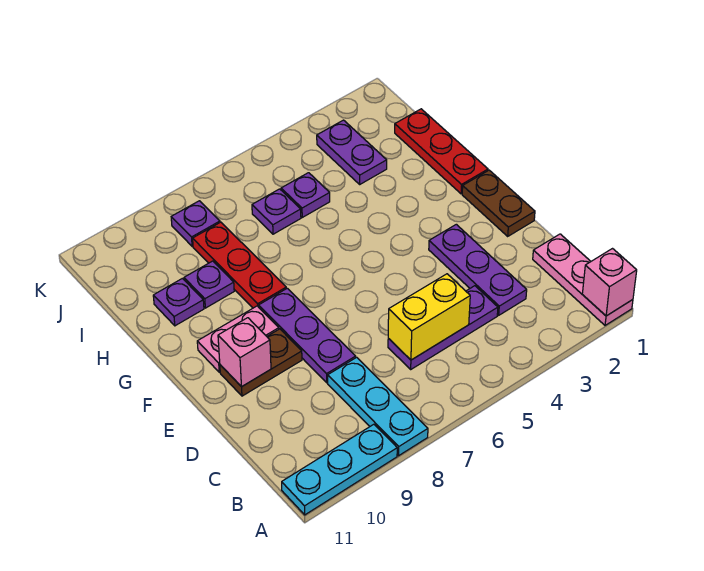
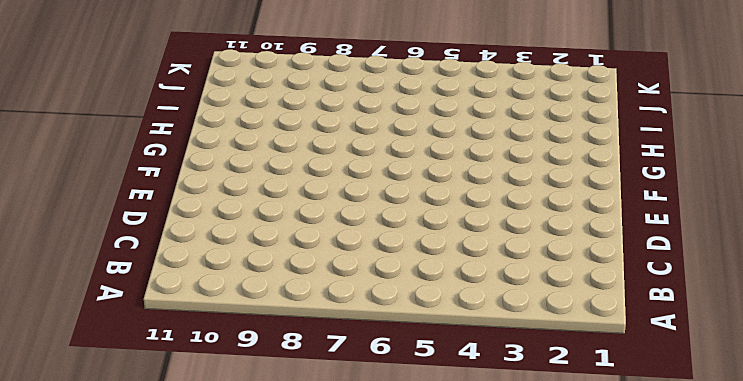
none -> pink 1x3 plate [533,234,633,325]
none -> cyan 1x3 plate [328,357,428,456]
none -> cyan 1x3 plate [282,424,397,515]

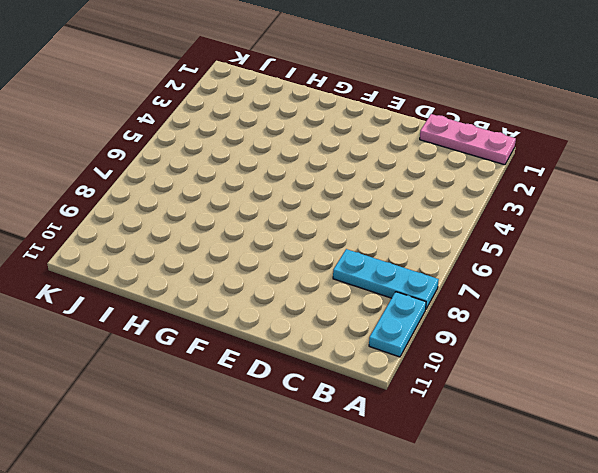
cyan 1x2 plate [369,292,426,357] -> cyan 1x3 plate [282,424,397,515]
none -> purple 1x3 plate [429,224,527,315]
none -> purple 1x3 plate [388,286,498,369]
none -> purple 1x3 plate [259,288,356,383]

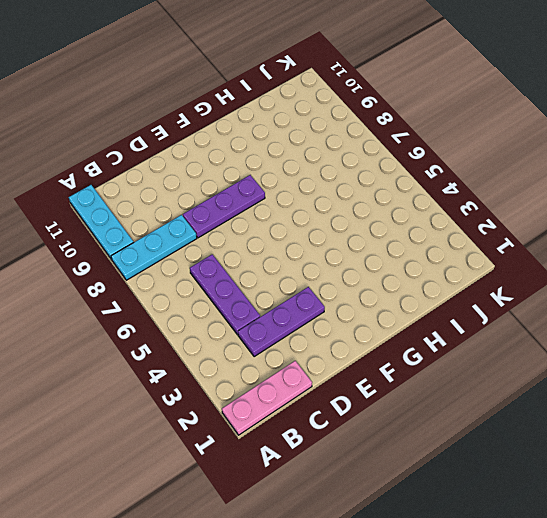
none -> brown 1x2 plate [462,170,535,236]
none -> brown 1x2 plate [220,329,302,396]
none -> pink 1x2 plate [197,306,279,372]

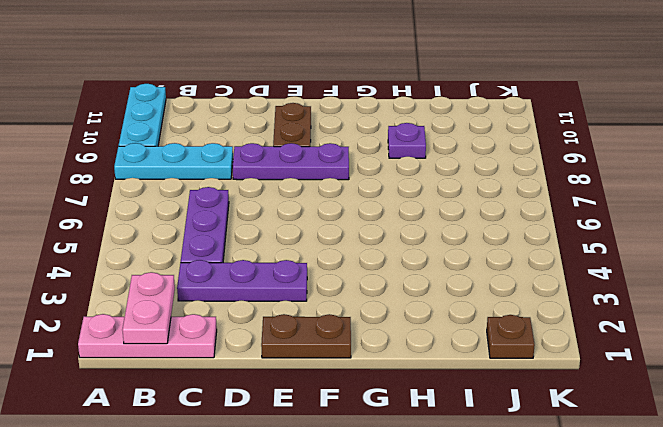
pink 1x2 plate [122,272,175,344] -> pink 1x2 plate moved to [197,306,279,372]
brown 1x1 plate [487,315,535,358] -> none
none -> red 1x3 plate [395,109,488,194]
none -> red 1x3 plate [193,222,286,308]
none -> purple 1x1 plate [153,278,204,326]

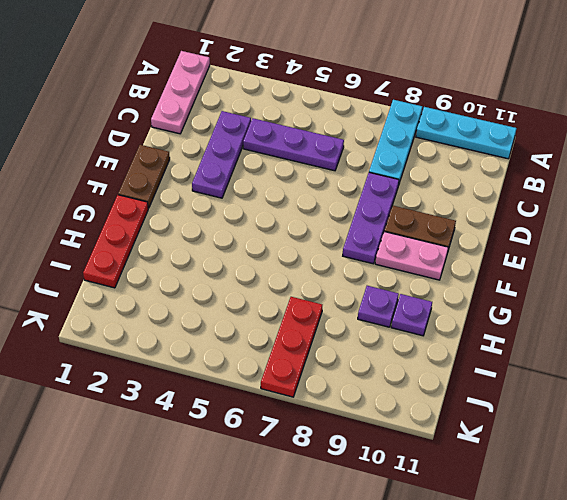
red 1x3 plate [261,297,322,397] -> red 1x3 plate moved to [193,222,286,308]
none -> purple 1x2 plate [317,120,387,184]
none -> purple 1x1 plate [281,173,330,217]
none -> purple 1x1 plate [252,189,301,234]

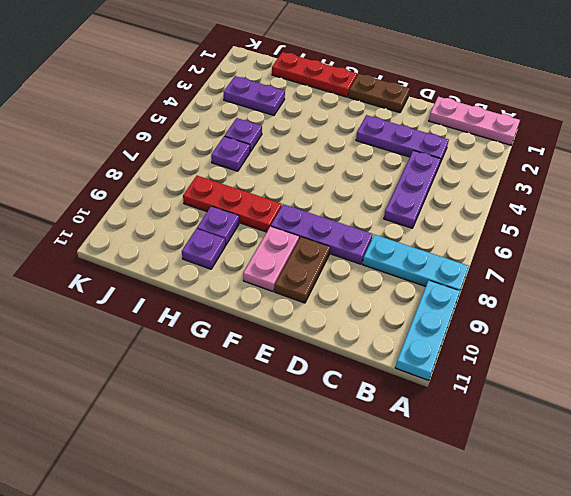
none -> purple 1x1 plate [171,201,220,246]
none -> pink 1x1 brick [582,249,637,316]
none -> yellow 1x2 brick [388,274,470,360]

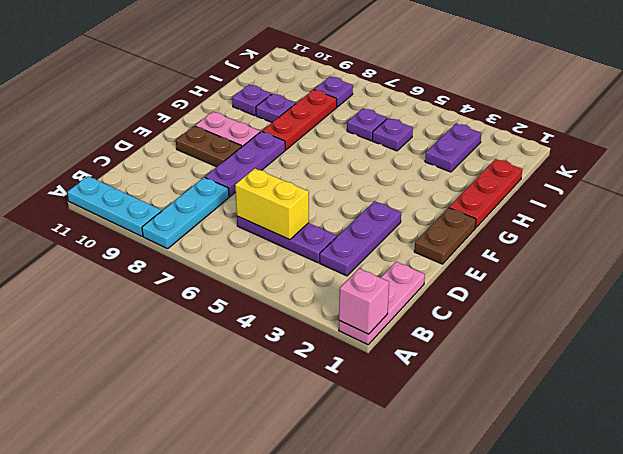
none -> pink 1x1 brick [218,318,271,387]

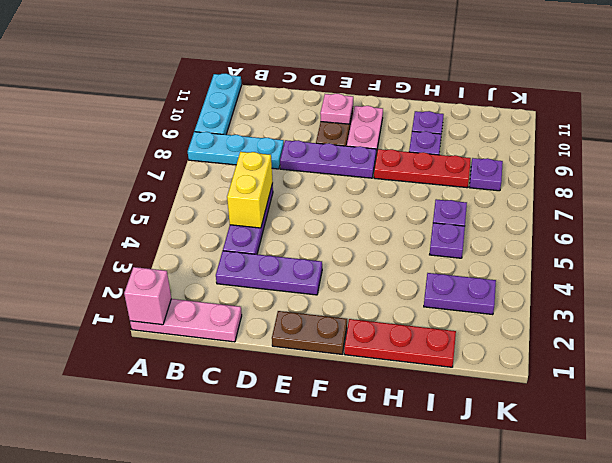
pink 1x1 plate [320,93,353,124] -> pink 1x1 brick [218,318,271,387]

